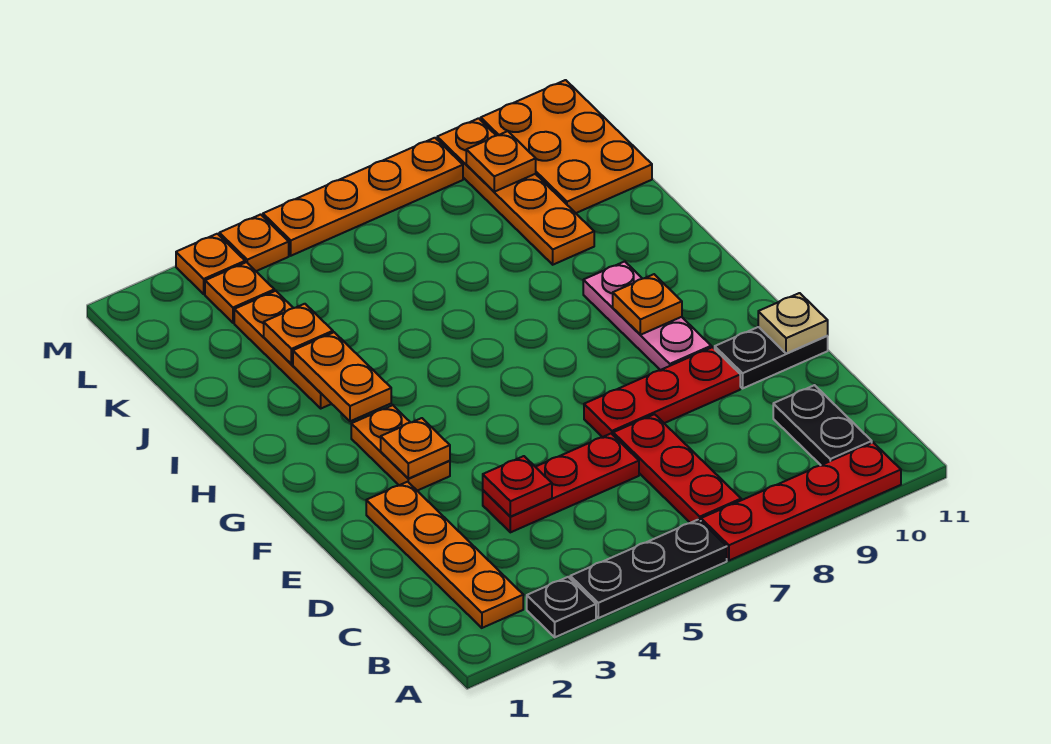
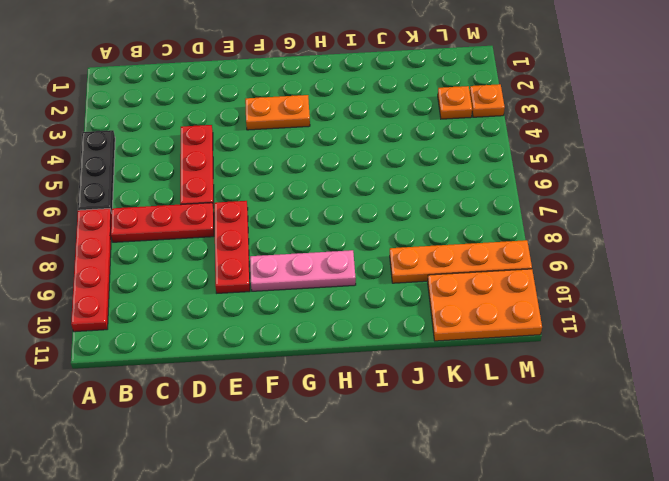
none -> black 1x1 plate [527,577,596,637]
none -> orange 1x4 plate [366,482,523,628]
none -> black 1x2 plate [773,385,872,465]

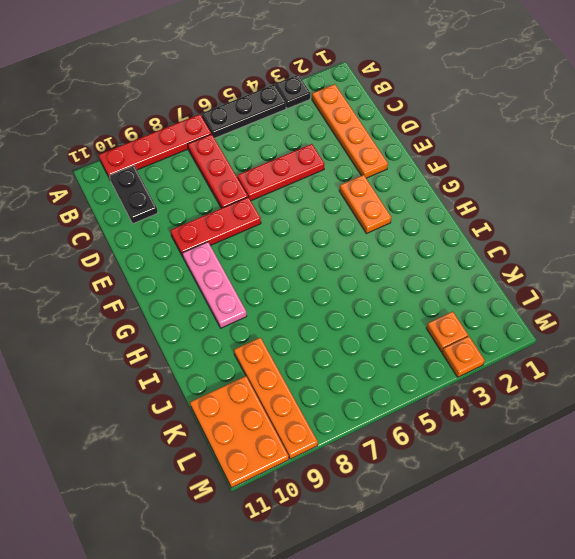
none -> black 1x2 plate [715,327,828,388]
none -> orange 1x3 plate [234,291,331,408]
none -> orange 1x1 plate [219,214,289,271]

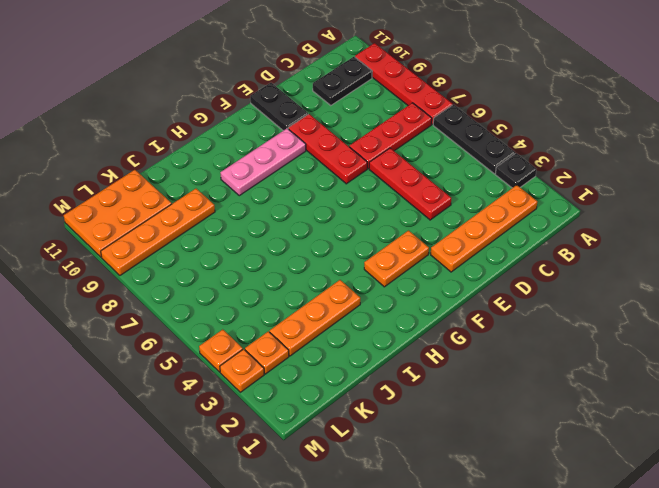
none -> orange 1x4 plate [263,138,463,256]
none -> red 1x1 plate [483,456,552,517]
none -> tan 1x1 plate [758,293,828,354]

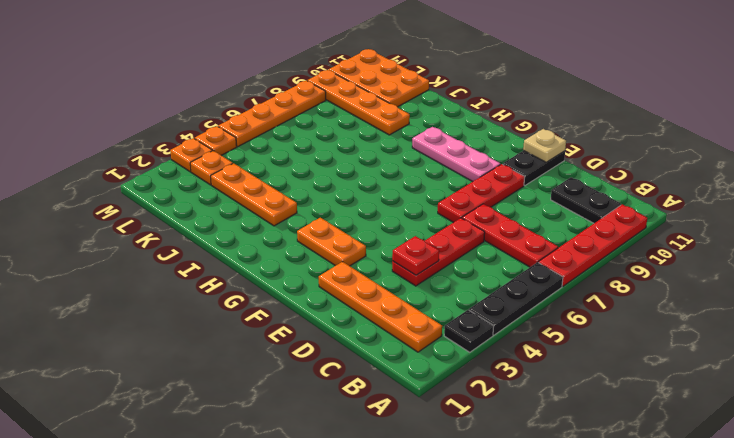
none -> orange 1x1 plate [381,418,450,479]
none -> orange 1x1 plate [613,274,682,335]
none -> orange 1x2 plate [293,332,391,421]

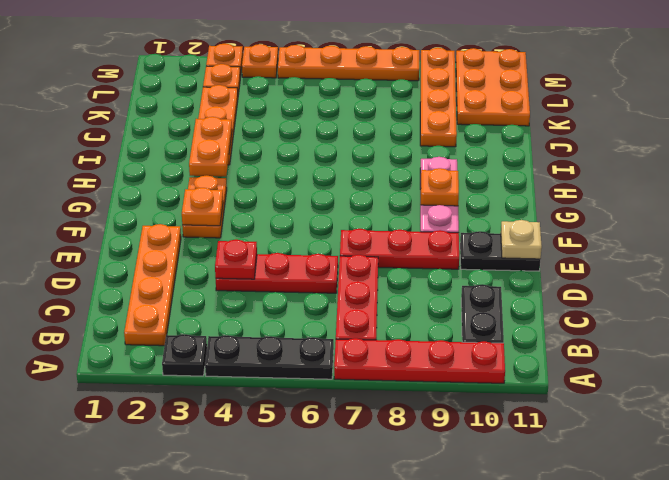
none -> orange 1x1 plate [264,304,333,364]
none -> orange 1x1 plate [466,131,536,192]

